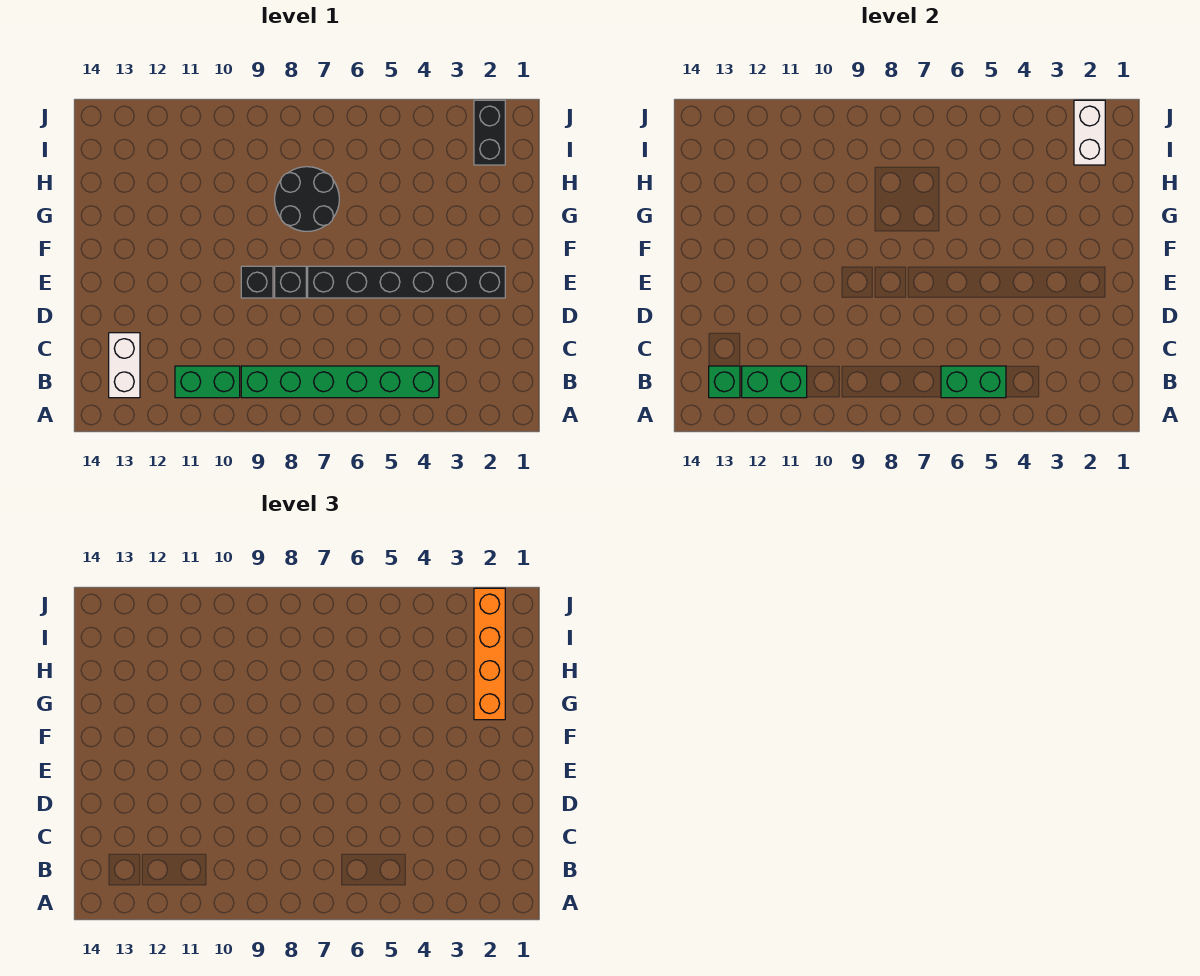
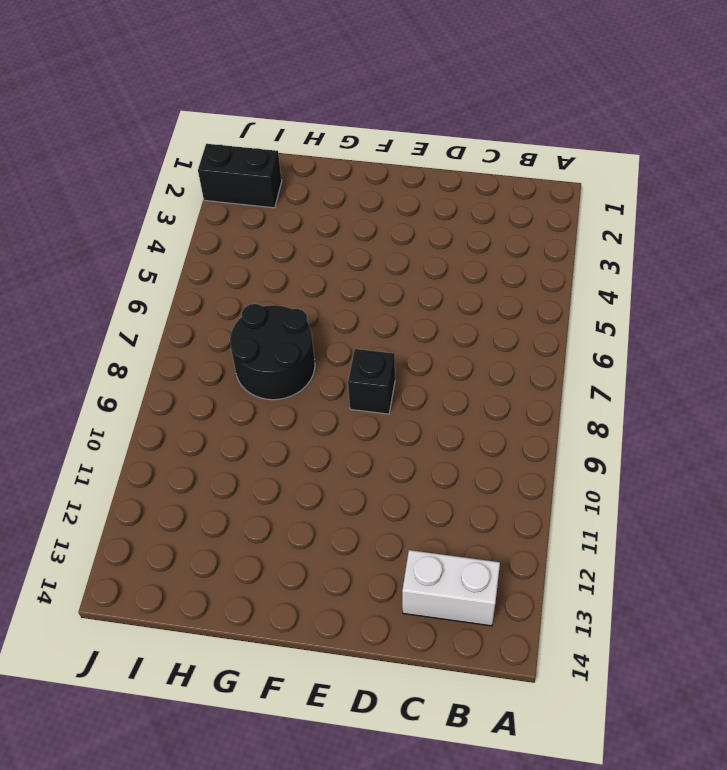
none -> green 1x6 brick [241,366,439,398]
none -> green 1x2 brick [175,366,240,398]
none -> black 1x6 brick [308,266,505,298]

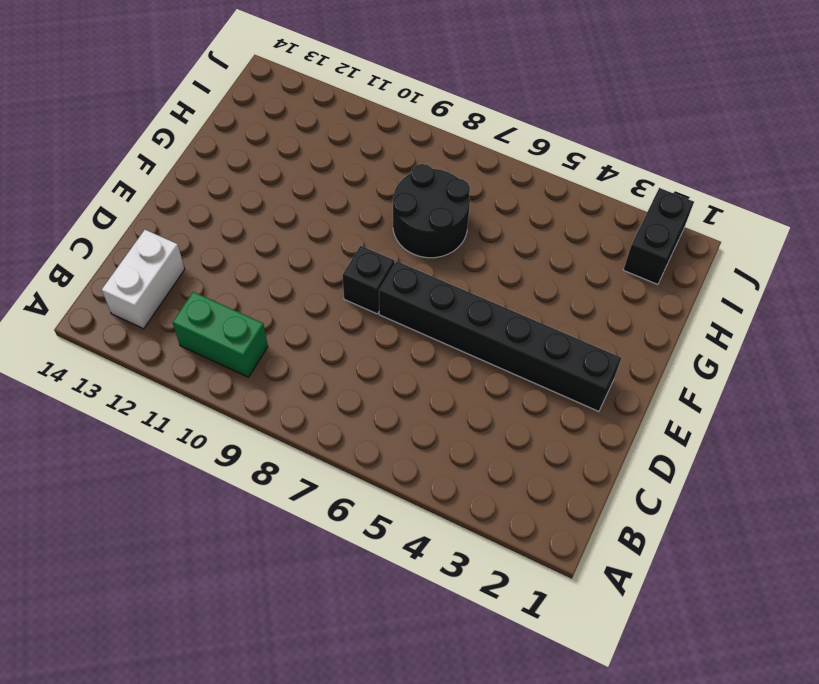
none -> green 1x6 brick [241,366,439,398]
none -> black 1x1 brick [241,266,273,298]
none -> green 1x2 brick [941,366,1006,398]

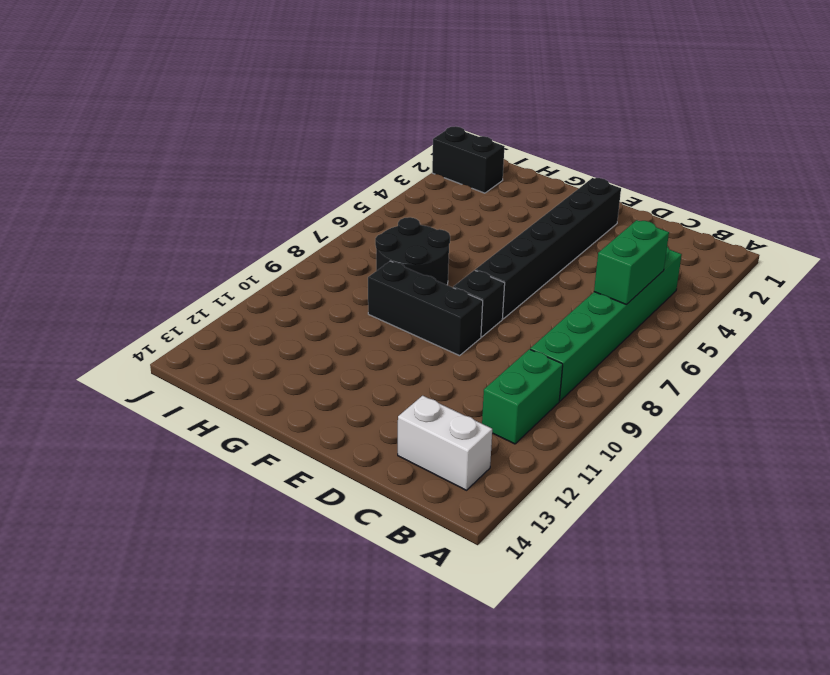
black 1x3 brick [368,261,483,356] -> black 1x1 brick [241,266,273,298]
none -> green 1x2 brick [742,366,807,398]
none -> green 1x1 brick [709,366,740,398]
none -> white 1x2 brick [1074,100,1105,165]

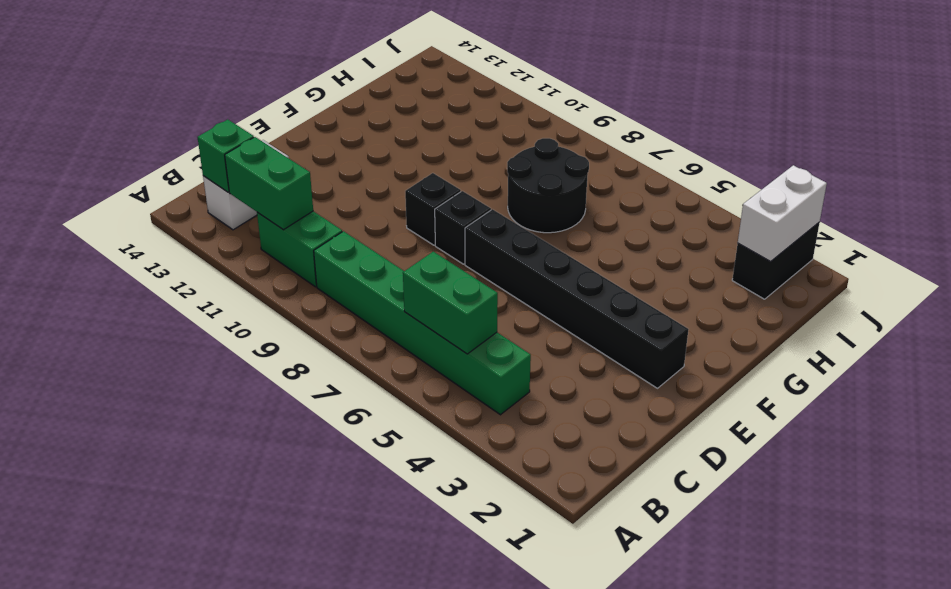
none -> orange 1x4 brick [474,588,505,720]

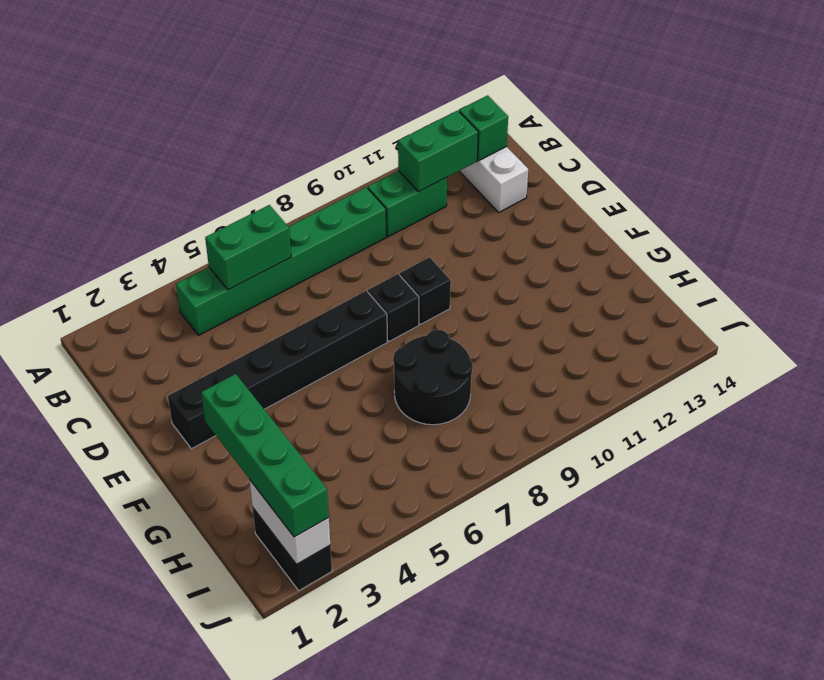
green 1x4 brick [201,374,329,537] -> orange 1x4 brick [474,588,505,720]

